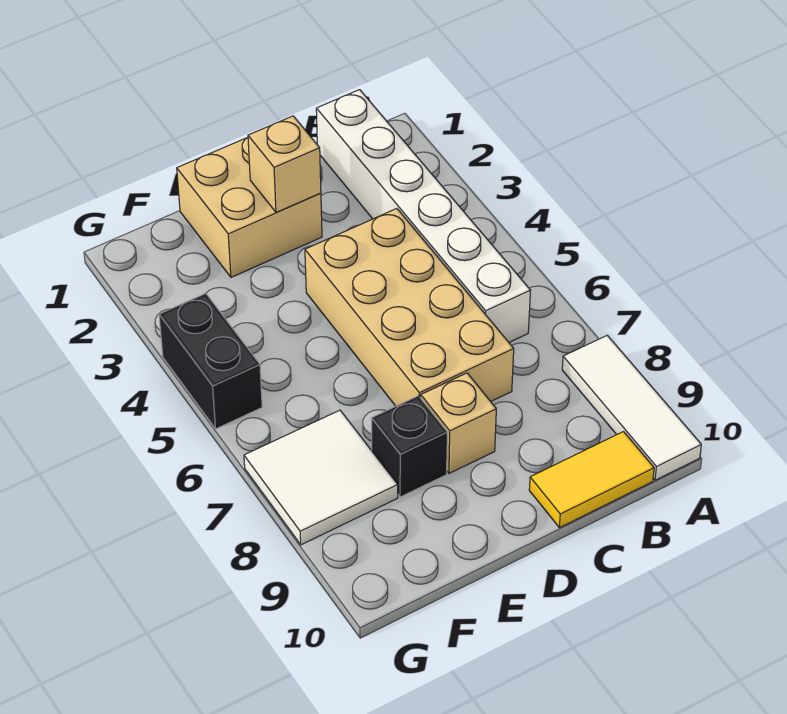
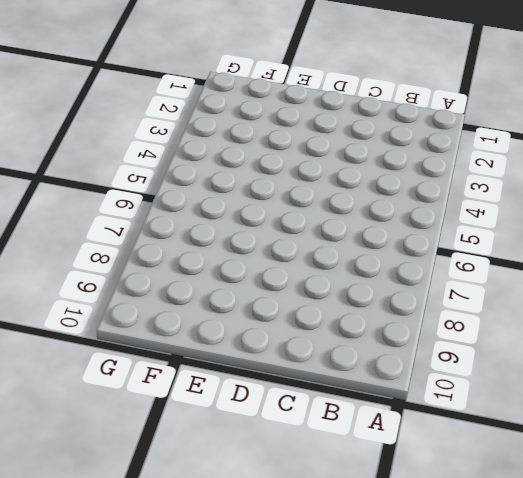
none -> white 1x3 tile [562,335,701,480]
none -> white 1x6 brick [316,90,531,342]

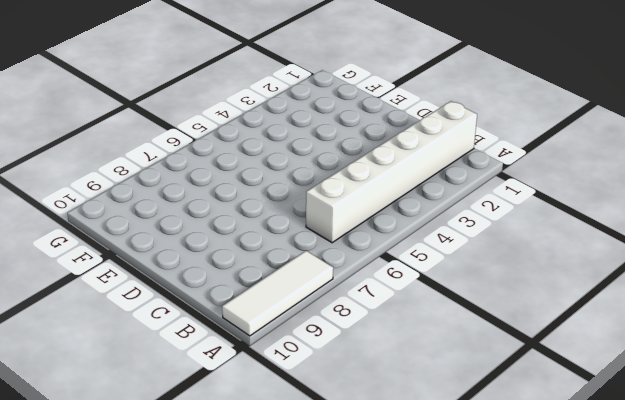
none -> yellow 1x2 tile [529,432,654,528]
none -> tan 2x4 brick [305,209,514,406]

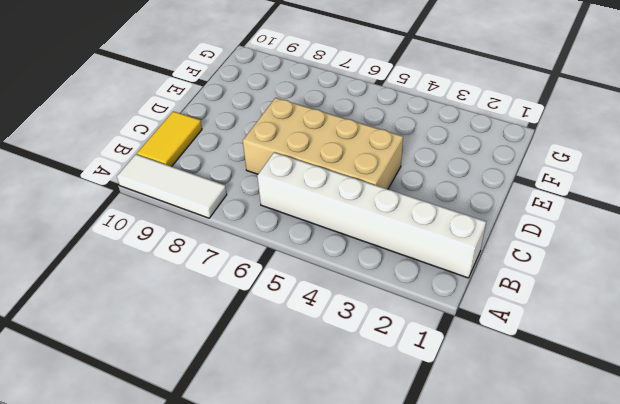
none -> tan 2x2 brick [177,137,322,277]
none -> tan 1x1 brick [421,373,496,473]

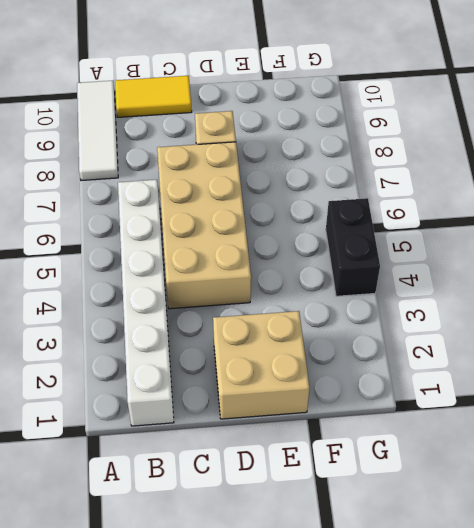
none -> black 1x1 brick [372,396,447,497]
none -> white 2x2 tile [244,410,398,545]

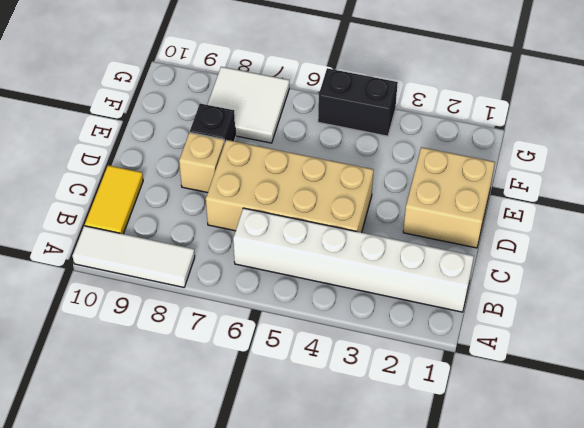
none -> tan 1x1 brick [248,116,321,212]

